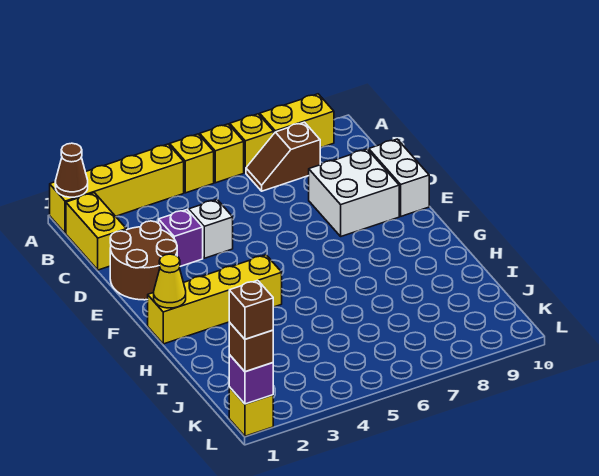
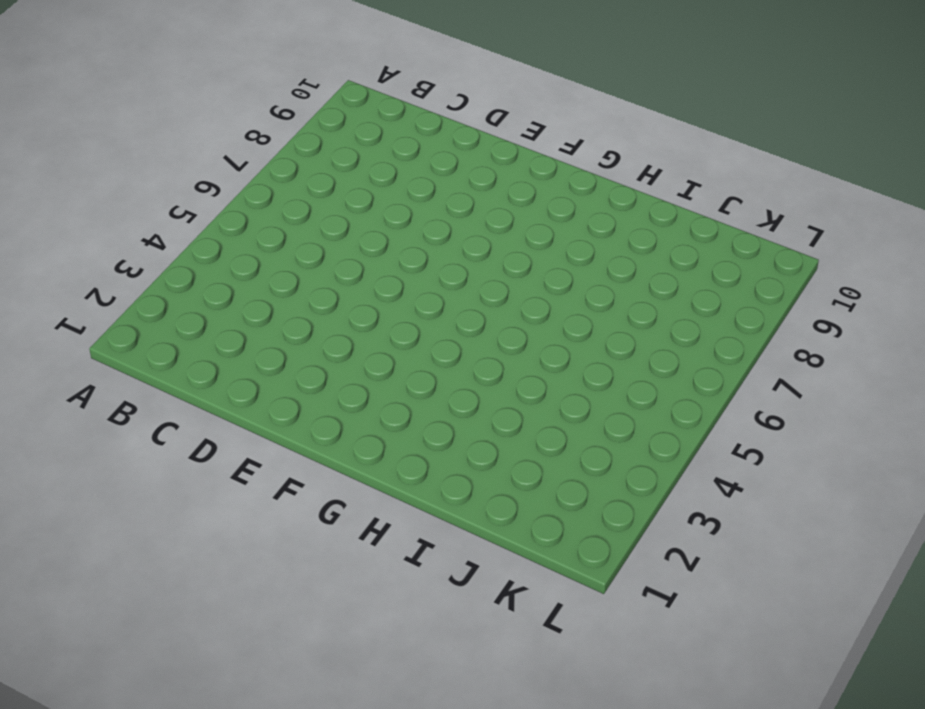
none -> yellow 1x4 brick [50,144,184,233]
none -> yellow 1x1 brick [170,134,214,193]
none -> yellow 1x1 brick [200,124,244,183]

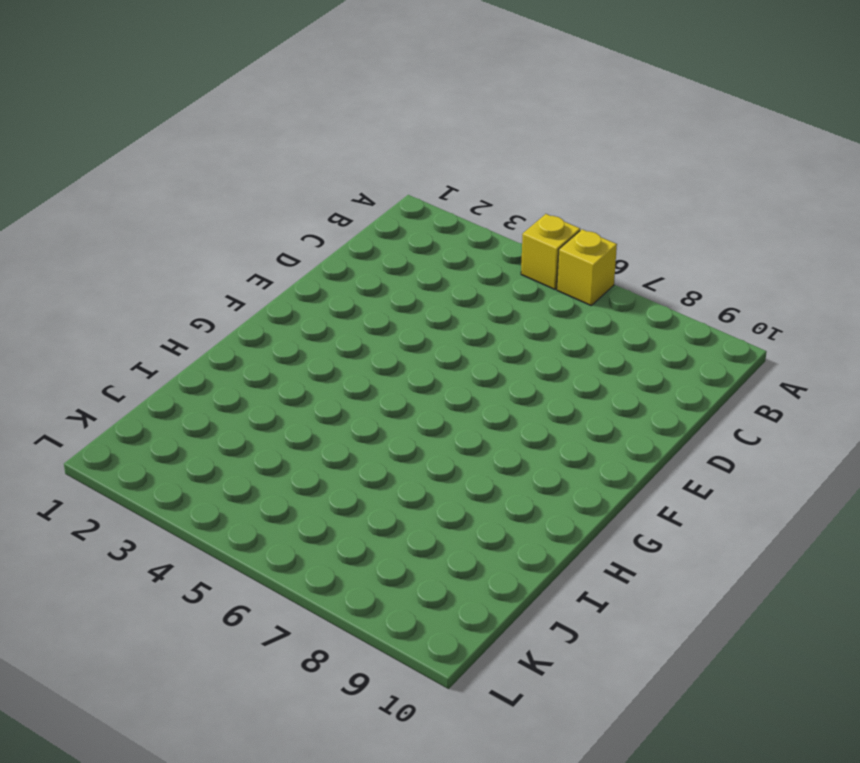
none -> yellow 1x4 brick [50,144,184,233]
none -> yellow 1x1 brick [230,114,274,173]
none -> yellow 1x2 brick [260,94,334,148]

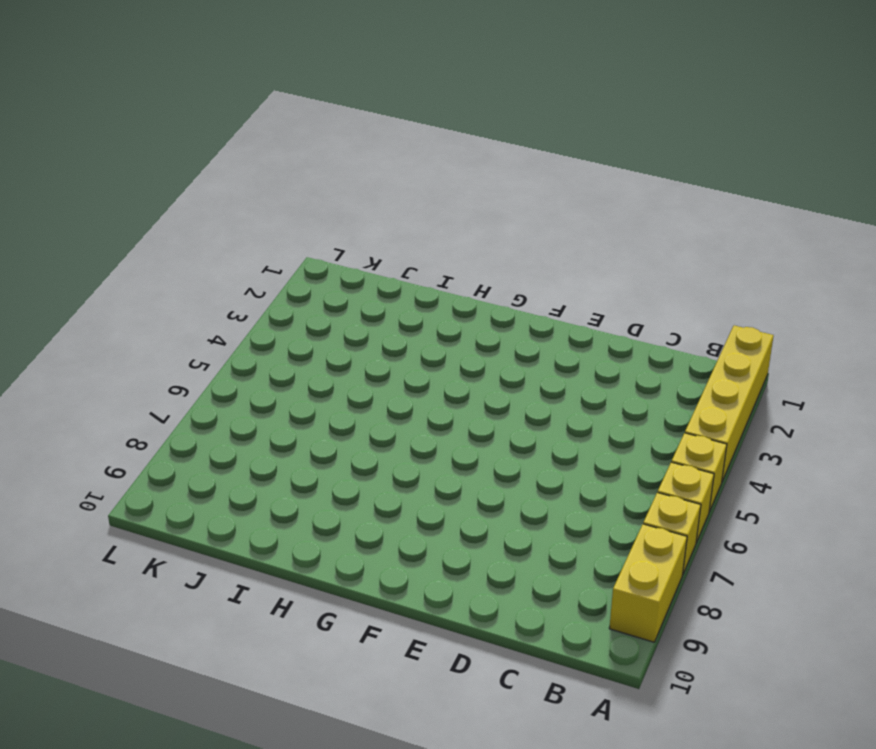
none -> yellow 1x2 brick [66,193,126,270]
none -> brown 1x2 slope [246,122,320,191]
none -> brown 2x2 round brick [110,221,177,300]

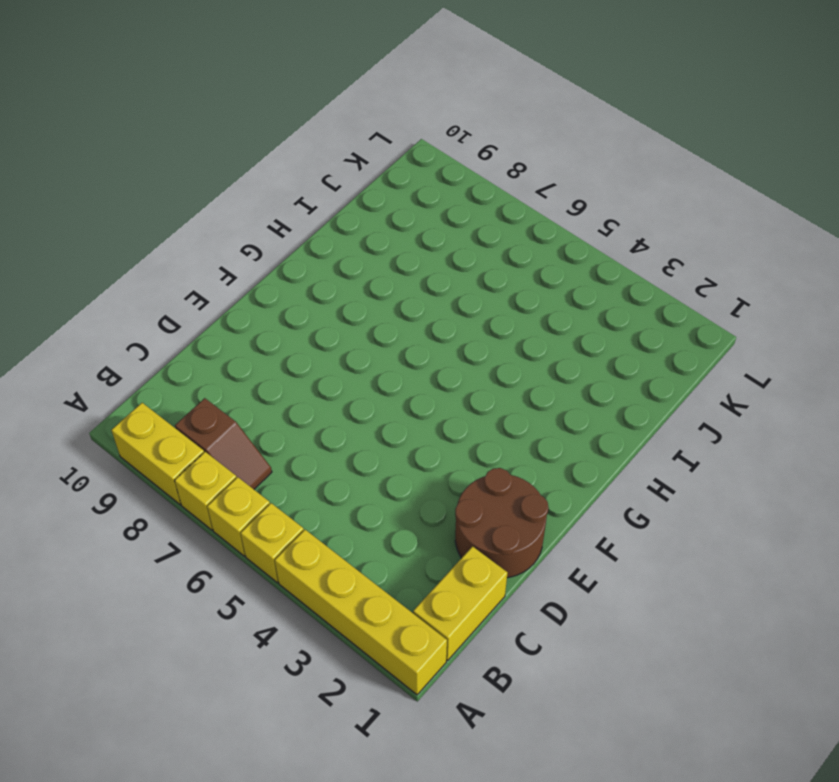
none -> purple 1x1 brick [159,210,203,266]
none -> white 1x1 brick [189,200,233,258]
none -> white 2x2 brick [309,149,399,236]

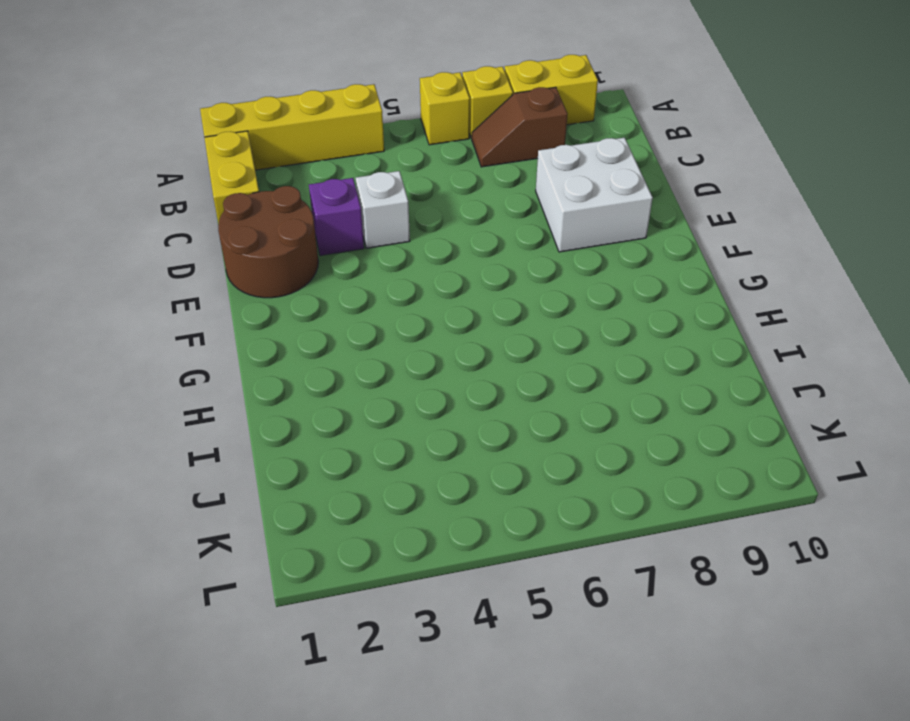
none -> yellow 1x1 brick [170,134,214,193]
none -> white 1x2 brick [369,139,429,216]
none -> yellow 1x4 brick [148,255,282,344]

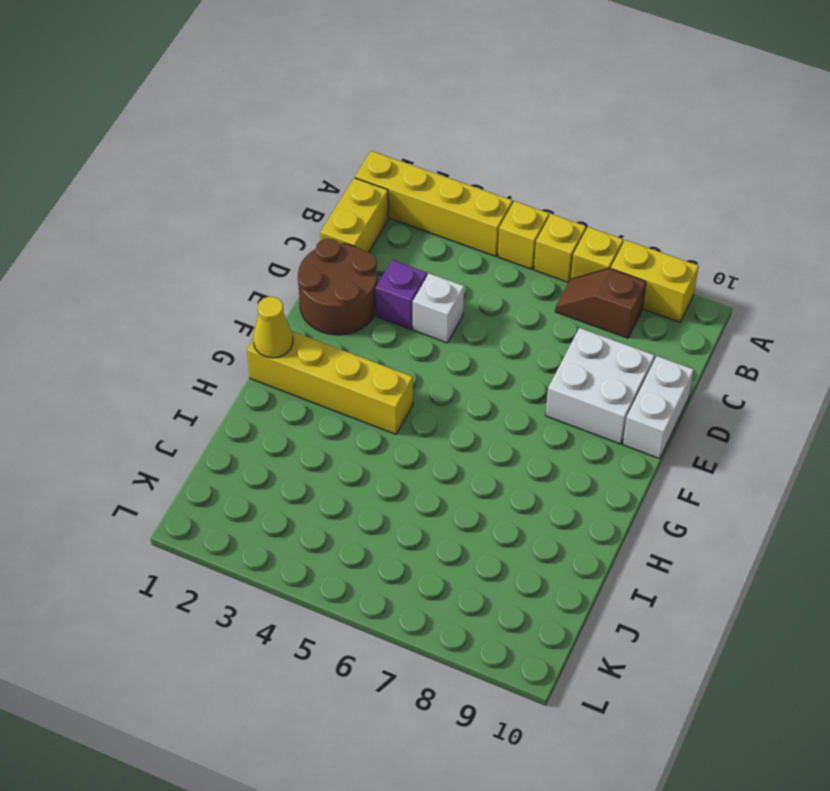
none -> yellow 1x1 brick [229,387,273,436]
none -> brown 1x1 cone [55,143,88,197]
none -> purple 1x1 brick [229,355,273,404]

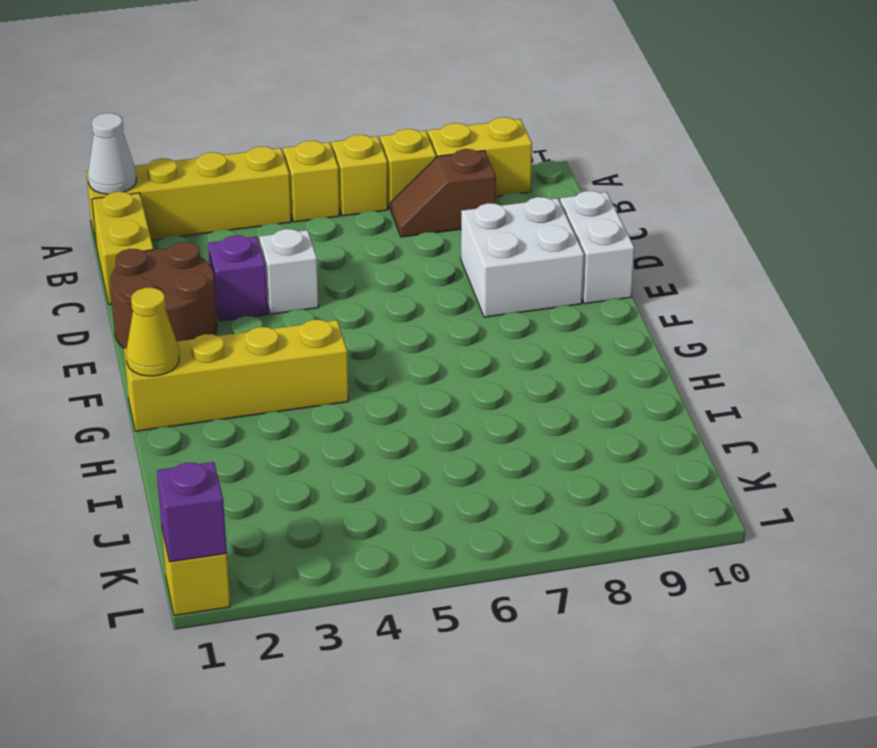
white 1x1 cone [88,113,137,194] -> brown 1x1 cone [55,143,88,197]
none -> brown 1x1 brick [229,322,273,372]
none -> brown 1x1 brick [229,280,273,339]

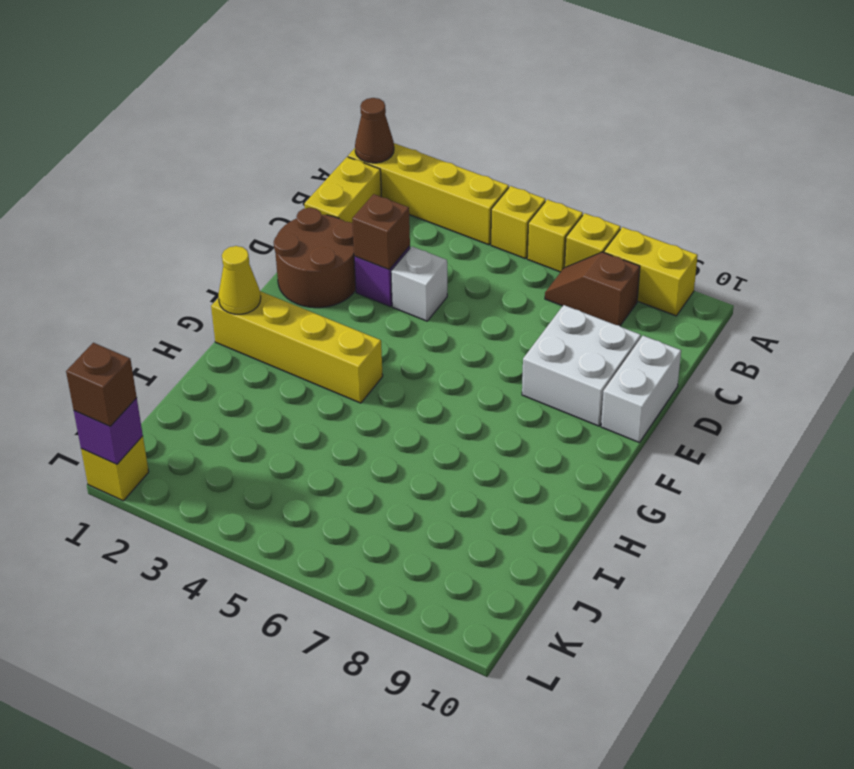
brown 1x1 brick [352,194,410,269] -> brown 1x1 brick moved to [229,280,273,339]

